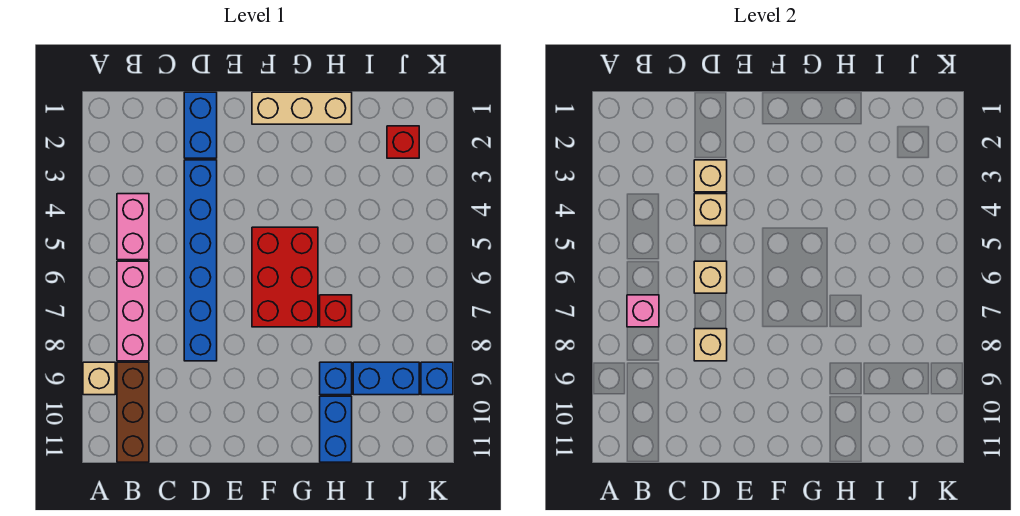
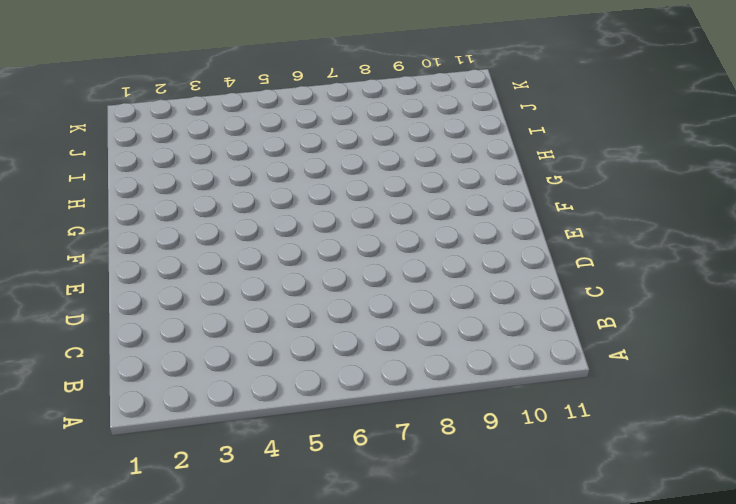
none -> tan 1x1 brick [83,362,115,395]
none -> pink 1x2 brick [117,194,149,260]
none -> pink 1x3 brick [117,261,149,361]

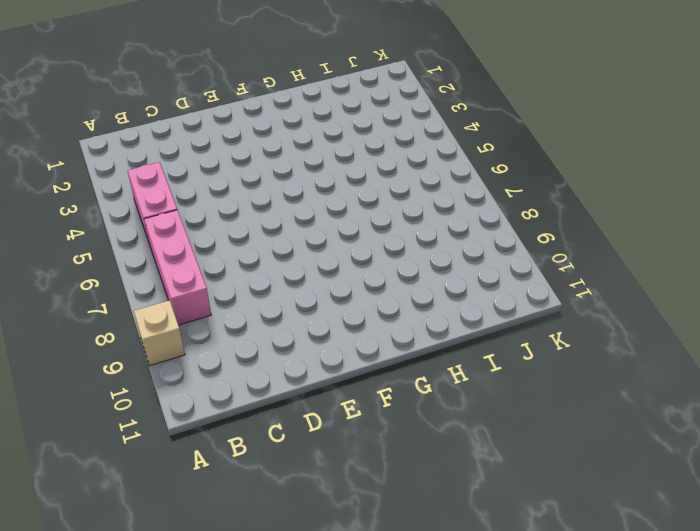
none -> brown 1x3 brick [117,362,149,462]
none -> blue 1x2 brick [184,92,217,158]
none -> blue 1x6 brick [184,160,217,361]

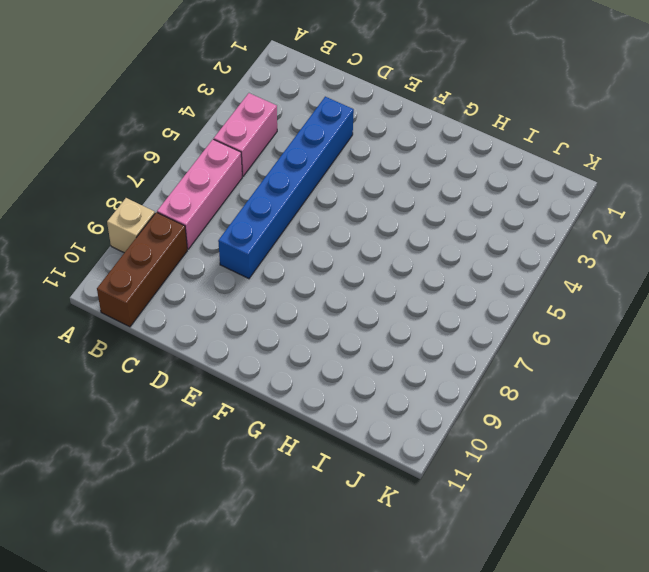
none -> blue 1x2 brick [184,92,217,158]
none -> tan 1x3 brick [252,92,352,124]
none -> red 2x3 brick [252,227,318,327]

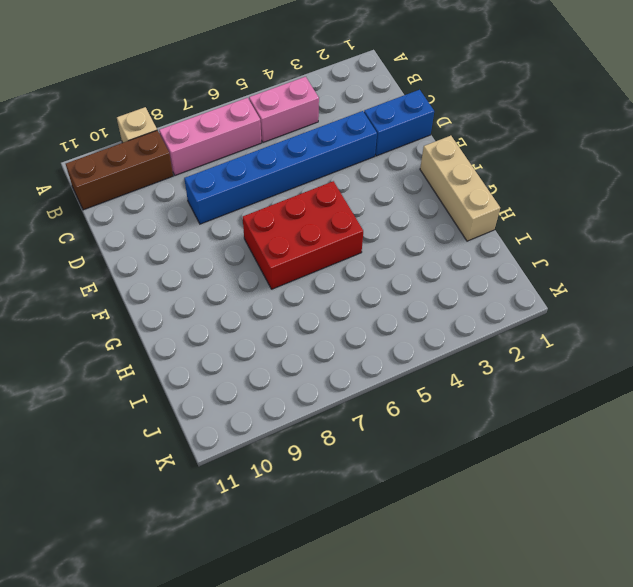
none -> red 1x1 brick [320,295,352,327]
none -> blue 1x1 brick [320,362,352,395]
none -> blue 1x2 brick [320,396,352,462]

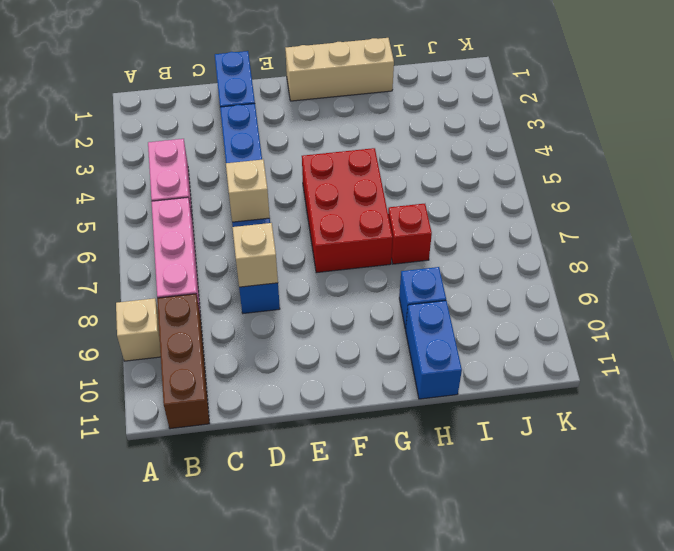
none -> blue 1x2 brick [353,362,419,395]
none -> red 1x1 brick [387,126,419,158]
none -> blue 1x1 brick [421,362,453,395]

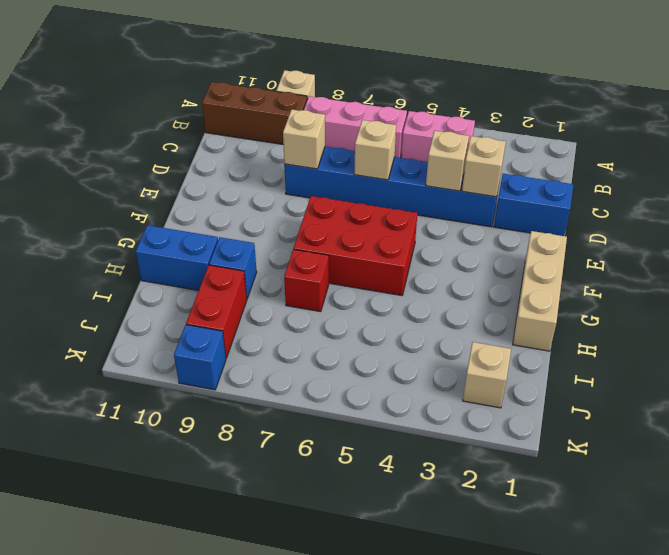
red 1x2 brick [186,265,247,358] -> blue 1x2 brick [353,362,419,395]
tan 1x1 brick [463,342,511,408] -> red 1x1 brick [387,126,419,158]
none -> pink 1x1 brick [627,295,659,327]

